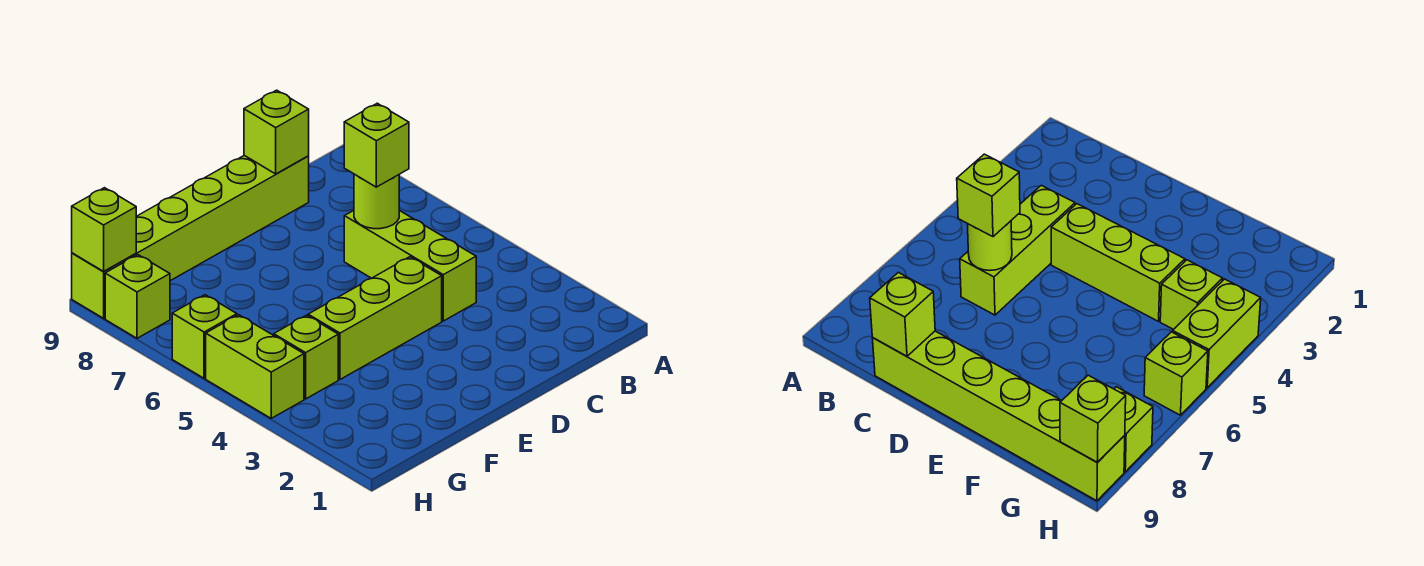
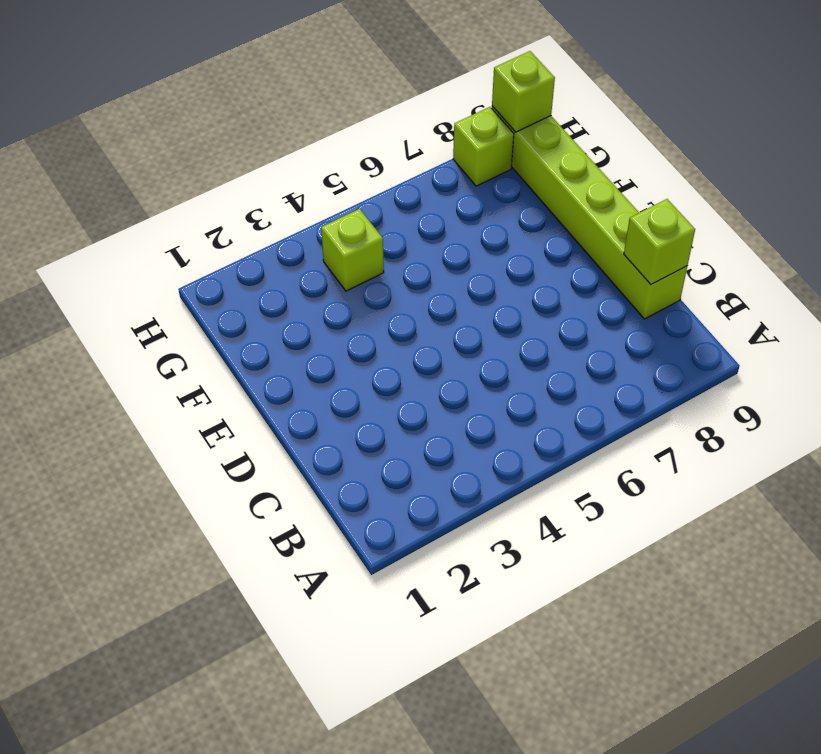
none -> lime 1x3 brick [344,210,476,321]
none -> lime 1x3 brick [308,257,442,379]

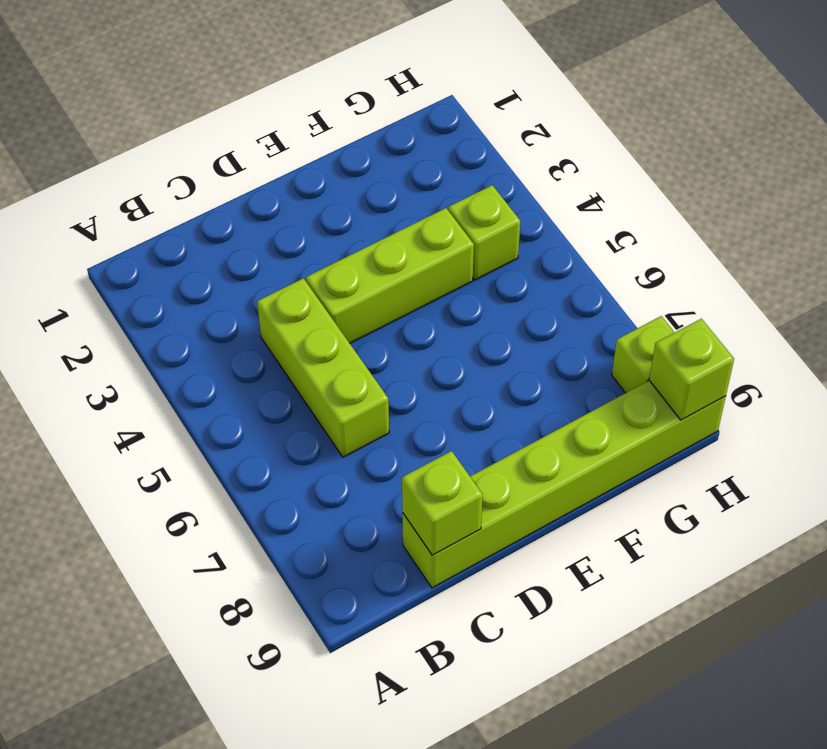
none -> lime 1x2 brick [206,315,304,418]
none -> lime 1x1 brick [172,295,237,378]

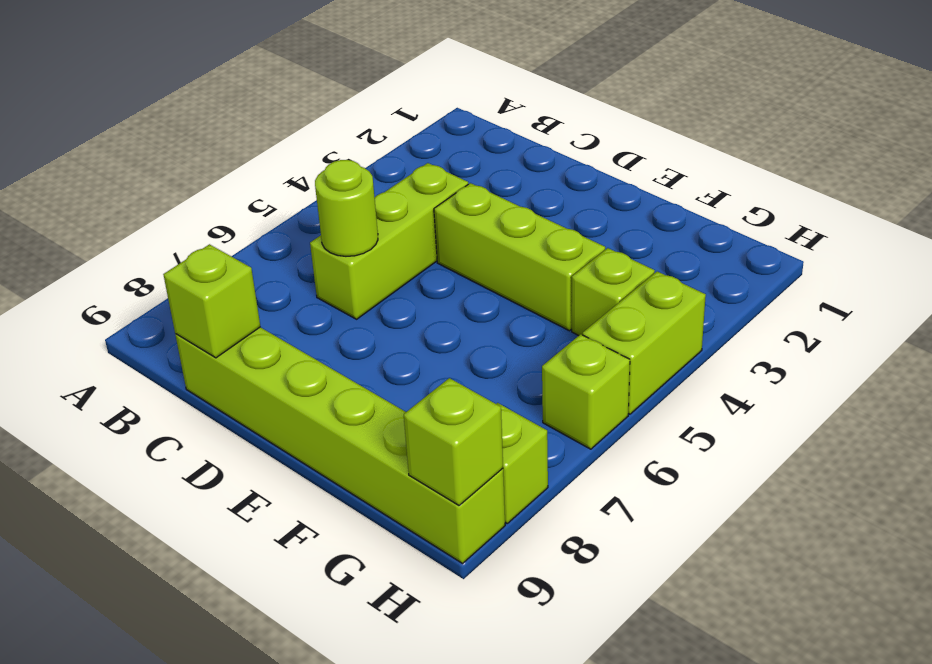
none -> lime 1x1 brick [344,103,409,187]

